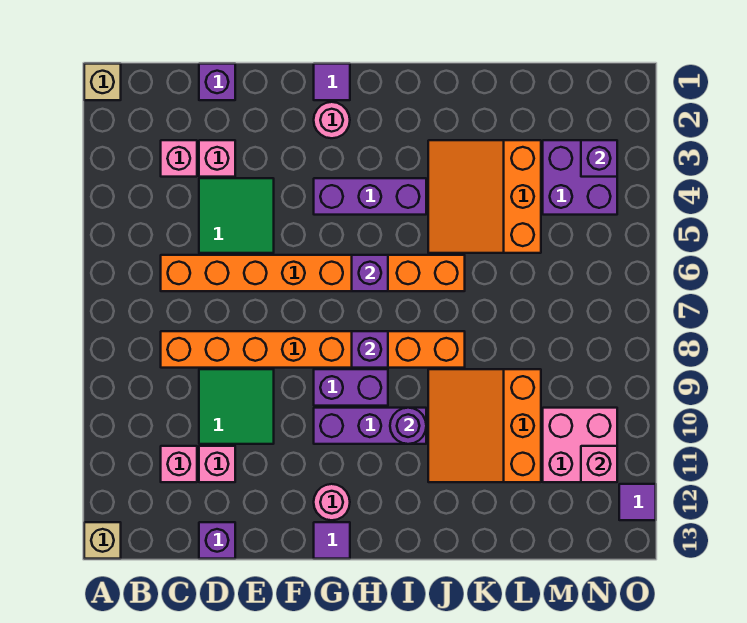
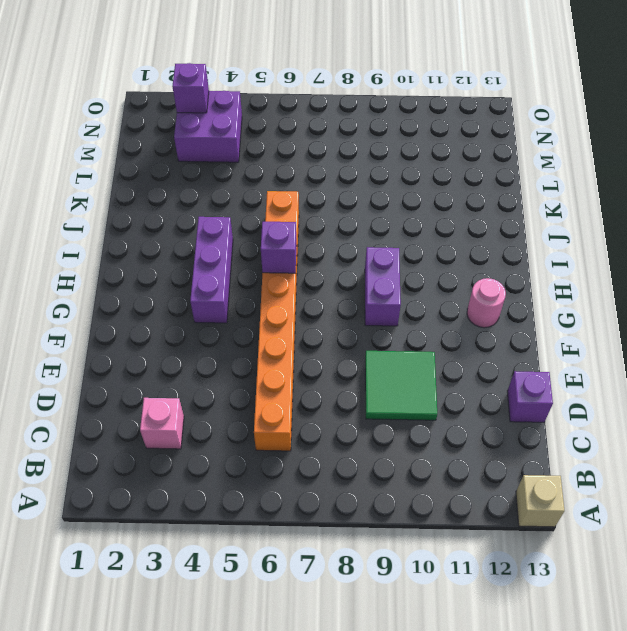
none -> tan 1x1 brick [84,64,121,100]
none -> orange 1x8 brick [161,331,465,368]
none -> pink 1x1 brick [161,446,197,482]

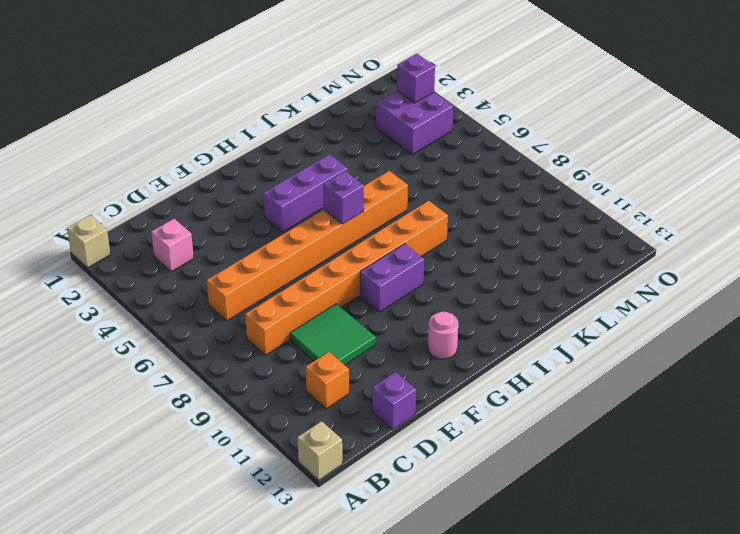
orange 1x1 brick [306,352,349,409] -> pink 1x1 brick [161,446,197,482]
none -> purple 1x1 brick [199,64,235,100]
none -> pink 1x1 brick [199,140,235,177]
none -> green 2x2 tile [199,178,274,253]

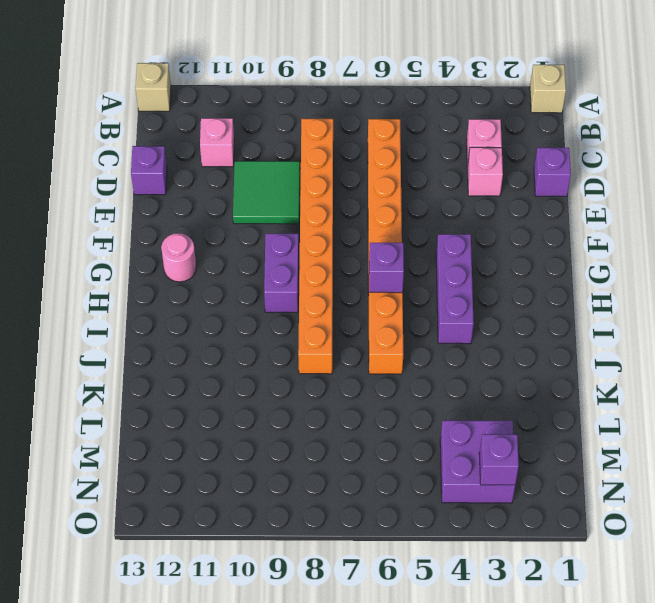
none -> green 2x2 tile [199,178,274,253]
none -> pink 1x1 brick [199,446,235,482]
none -> purple 1x1 tile [314,64,350,100]

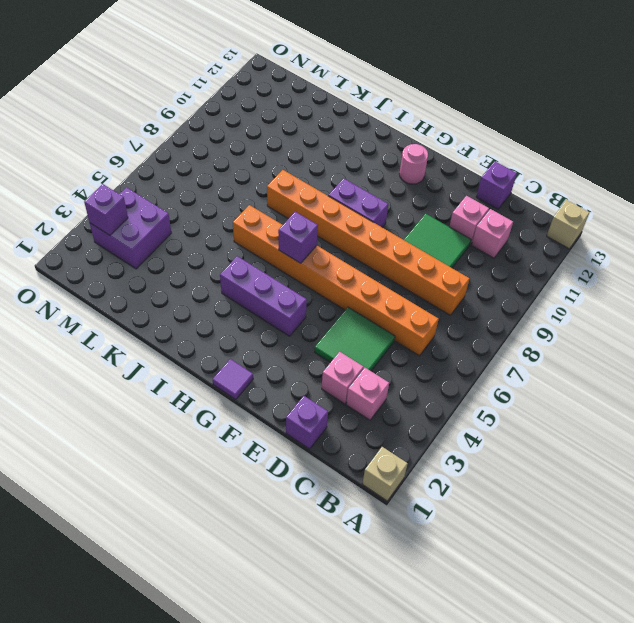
none -> pink 1x1 round brick [314,102,350,138]
none -> purple 1x3 brick [314,408,426,444]
none -> purple 1x1 tile [314,522,350,559]

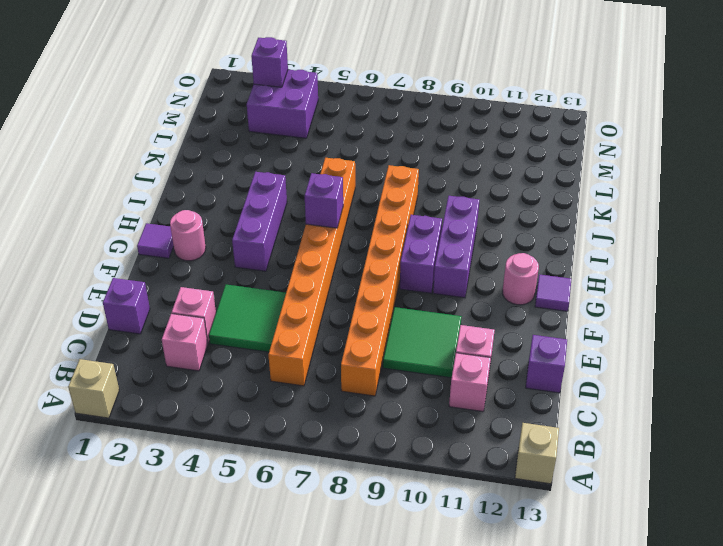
none -> orange 3x3 slope [428,140,541,253]
none -> orange 3x3 slope [428,369,541,482]
none -> pink 2x2 brick [543,408,617,482]

